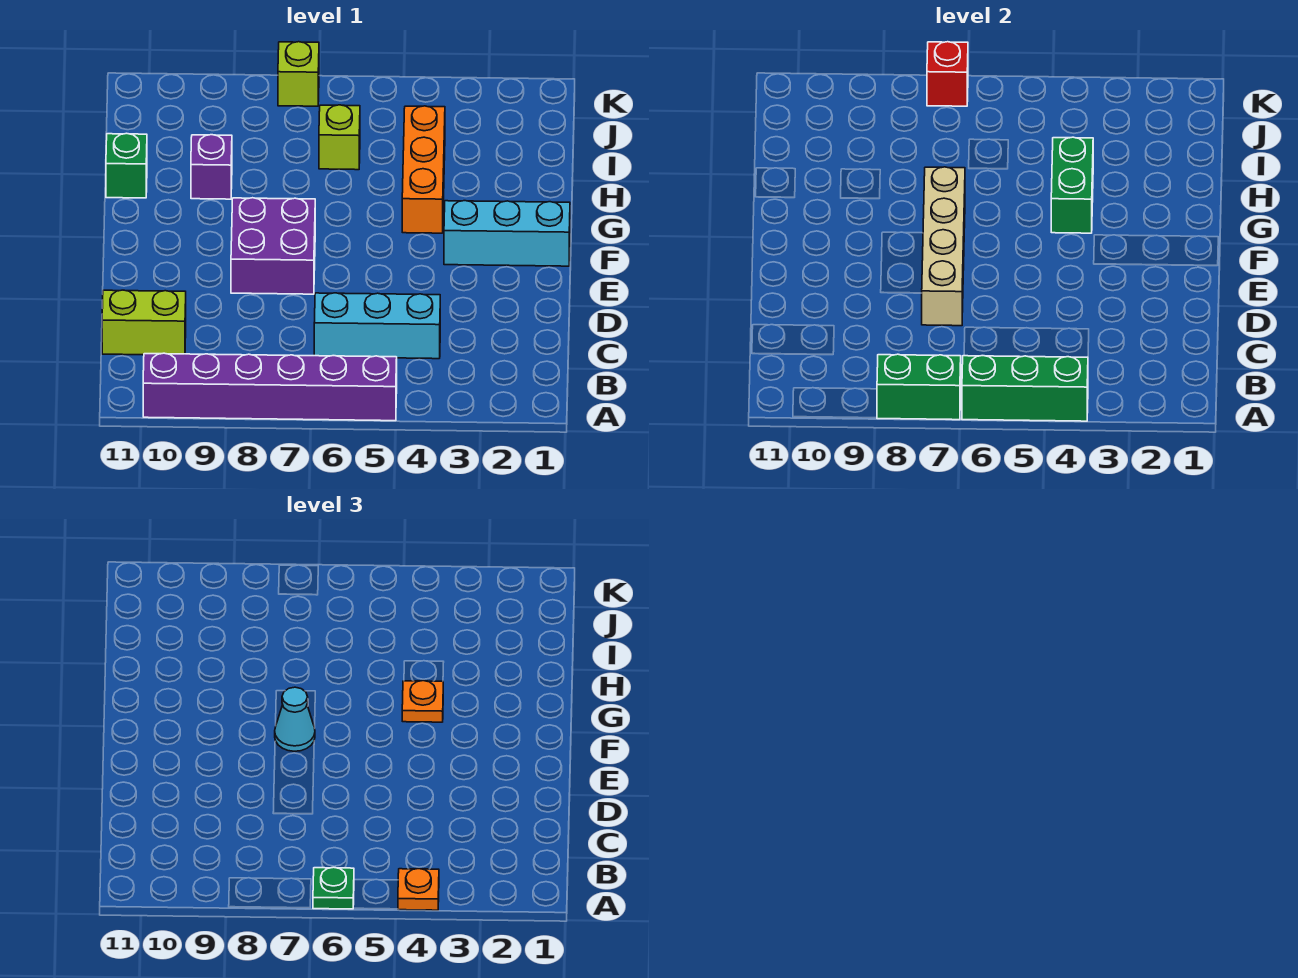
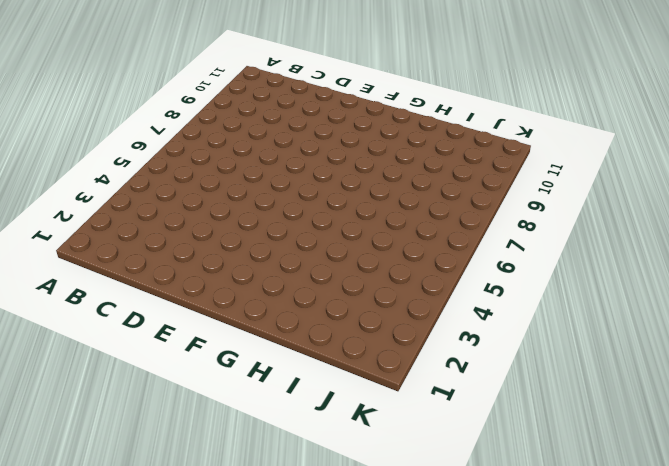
none -> purple 1x6 brick [143,353,397,421]
none -> cyan 1x3 brick [314,293,440,359]
none -> lime 1x2 brick [102,290,186,355]

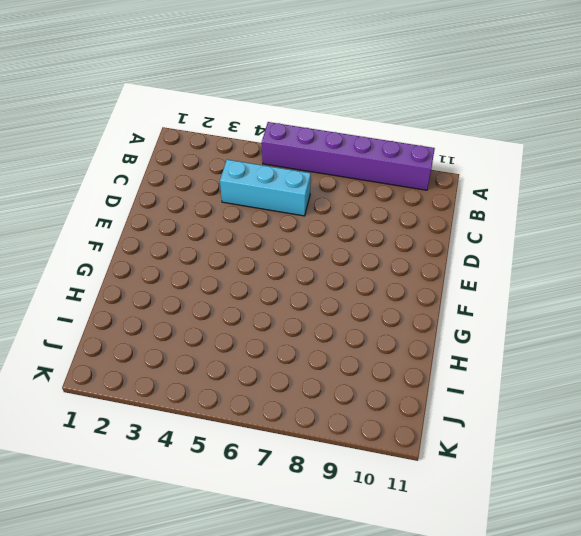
none -> lime 1x2 brick [102,290,186,355]
none -> purple 2x2 brick [231,198,315,294]
none -> cyan 1x3 brick [444,201,570,266]

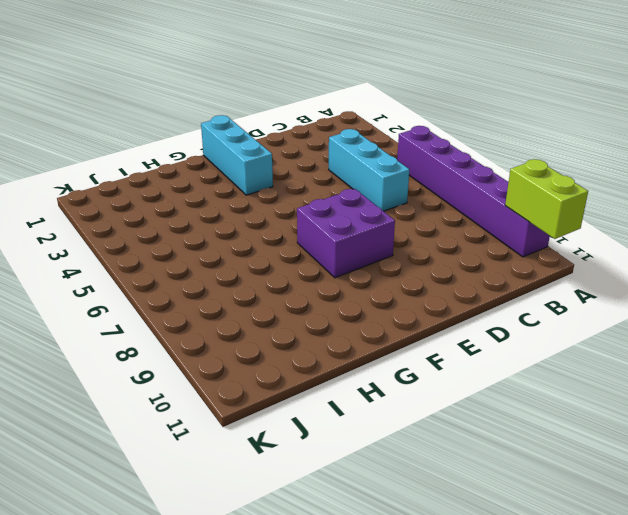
lime 1x2 brick [505,159,588,239] -> lime 1x2 brick moved to [102,290,186,355]
none -> orange 1x3 brick [402,106,445,233]
none -> purple 1x1 brick [191,135,232,199]
none -> green 1x1 brick [106,133,147,198]

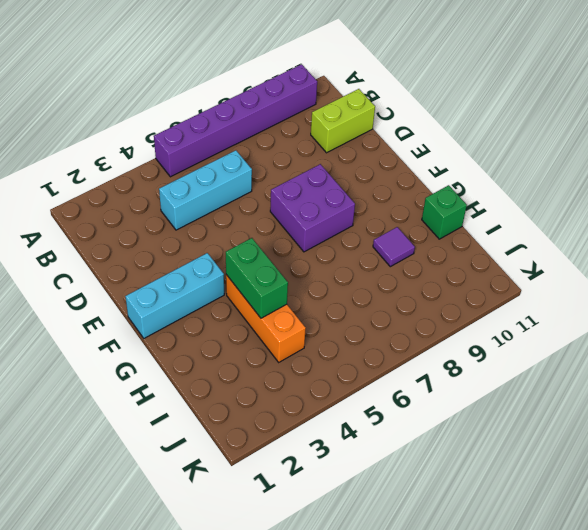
purple 1x1 tile [373,227,415,267] -> purple 1x1 brick [191,135,232,199]
none -> lime 1x1 brick [319,105,360,170]
none -> lime 1x1 brick [278,42,319,106]
none -> green 1x3 brick [962,356,1088,421]

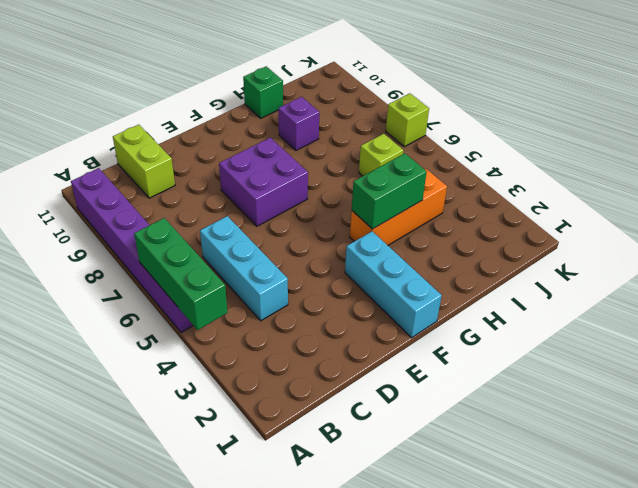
none -> green 1x2 brick [877,354,961,420]
none -> tan 1x4 brick [922,167,965,326]
none -> red 1x1 brick [927,42,968,106]

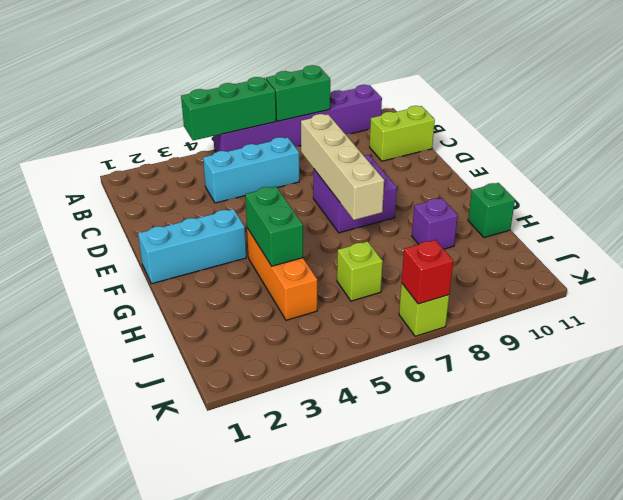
none -> orange 1x1 plate [398,869,439,910]
none -> green 1x1 plate [313,867,354,909]
none -> cyan 1x1 cone [275,687,315,751]

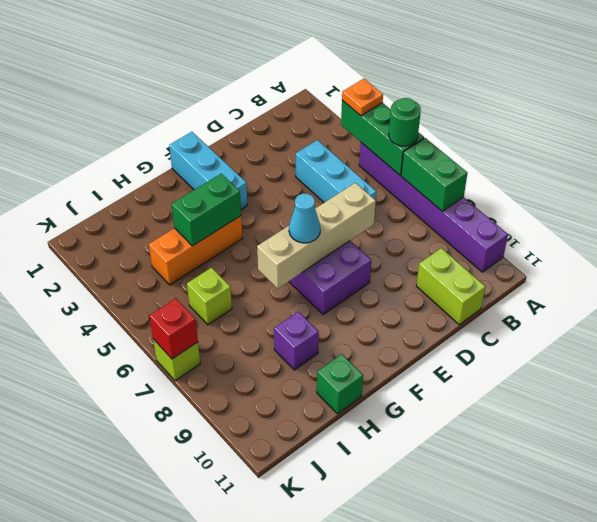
green 1x1 round brick [389,98,421,146] -> green 1x1 plate [313,867,354,909]
none -> orange 1x1 plate [402,681,443,722]

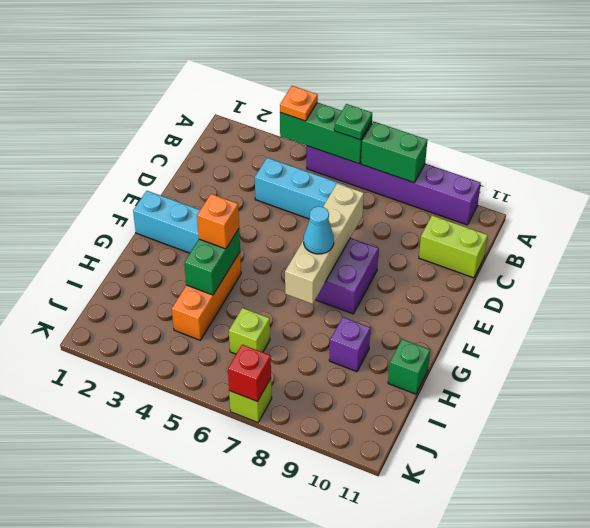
orange 1x1 brick [197,194,239,249] -> orange 1x1 plate [402,681,443,722]

